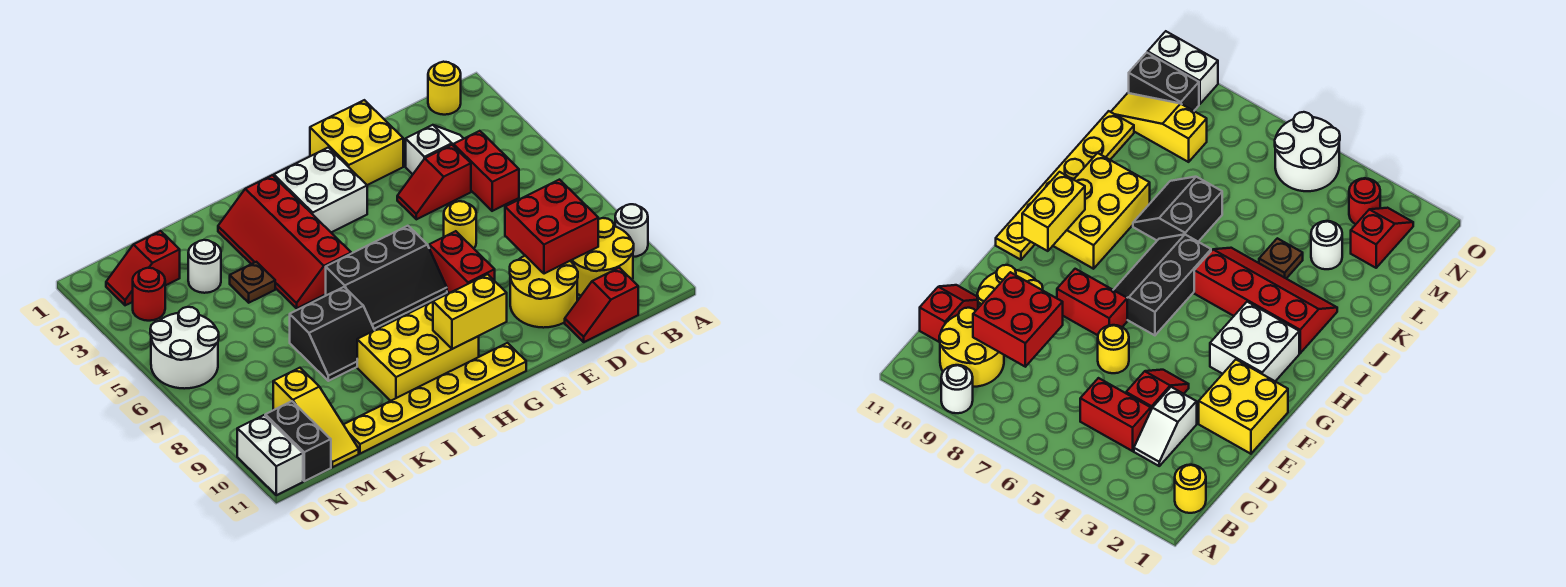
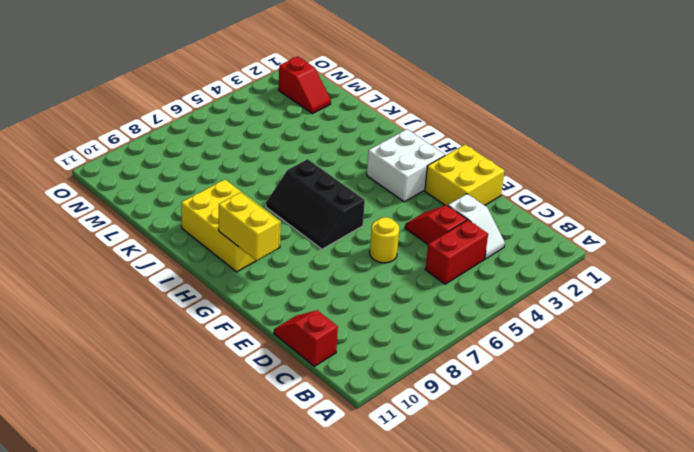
red 1x2 slope [279,56,331,114] -> red 1x2 slope turned to [106,231,180,305]
none -> white 1x1 round brick [615,204,648,257]
none -> yellow 1x1 round brick [428,62,461,115]
none -> yellow 2x2 round brick [571,218,634,295]

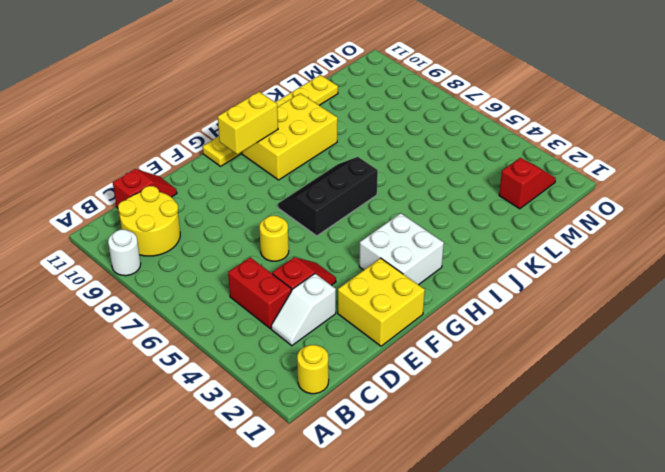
none -> yellow 2x2 round brick [510,256,578,328]
none -> red 1x2 brick [429,231,495,293]
none -> red 2x4 slope [218,175,351,308]

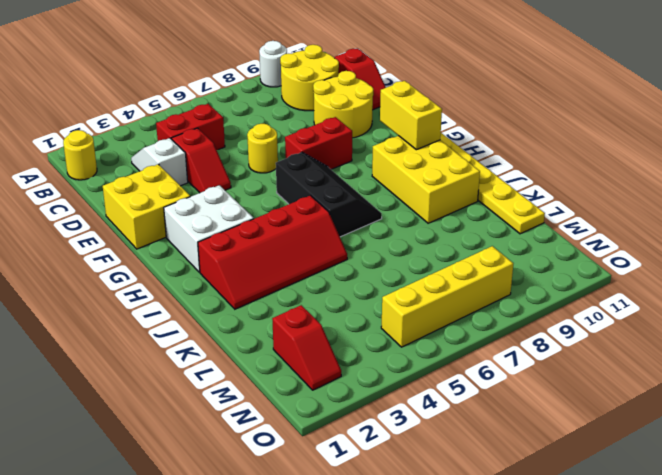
yellow 1x4 brick [381,246,513,347] -> white 2x2 round brick [150,307,219,389]
none -> black 2x2 slope [290,287,374,381]
none -> brown 1x1 plate [230,262,275,303]
none -> white 1x1 round brick [188,240,221,293]

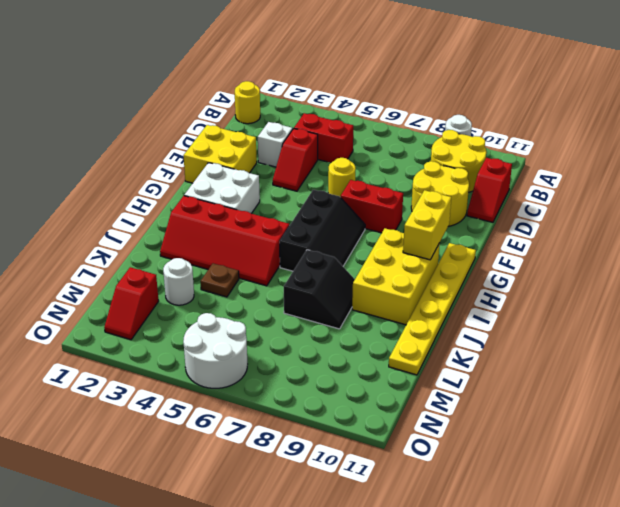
none -> yellow 1x3 slope [273,368,359,467]
none -> red 1x1 round brick [133,268,165,321]
none -> black 1x2 brick [265,401,331,481]

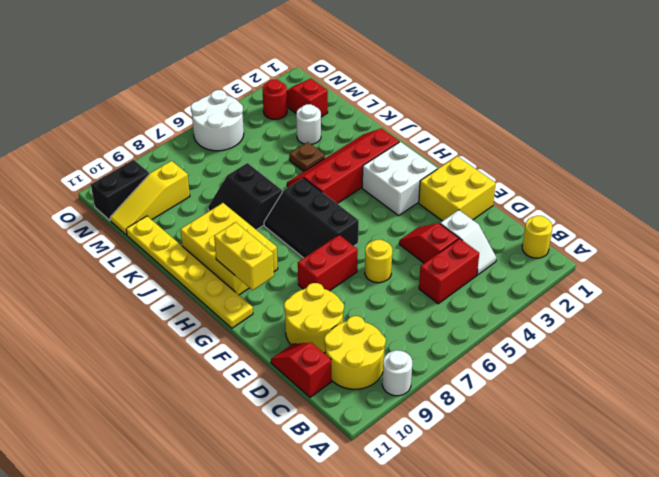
none -> white 1x2 brick [237,415,303,495]
none -> red 2x2 brick [505,180,598,274]

